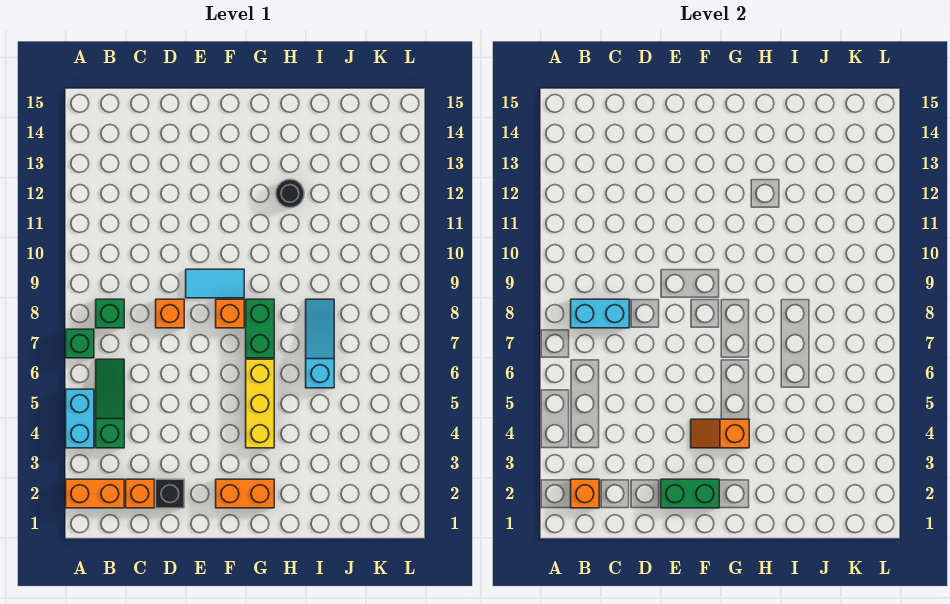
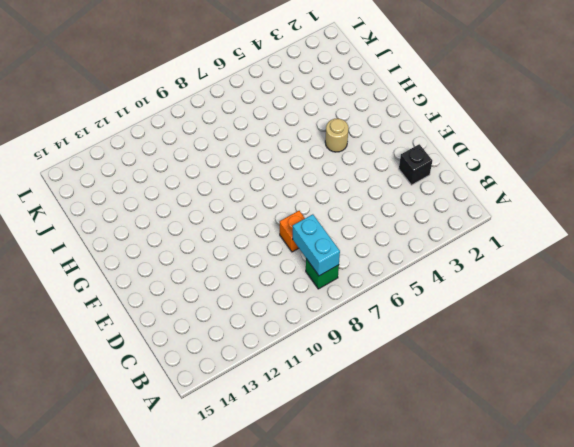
tan 1x1 round brick [325,118,349,152] -> yellow 1x3 brick [246,359,274,448]
none -> orange 1x2 brick [66,479,124,508]
none -> cyan 1x2 brick [66,389,94,448]
none -> green 1x1 brick [66,329,94,358]

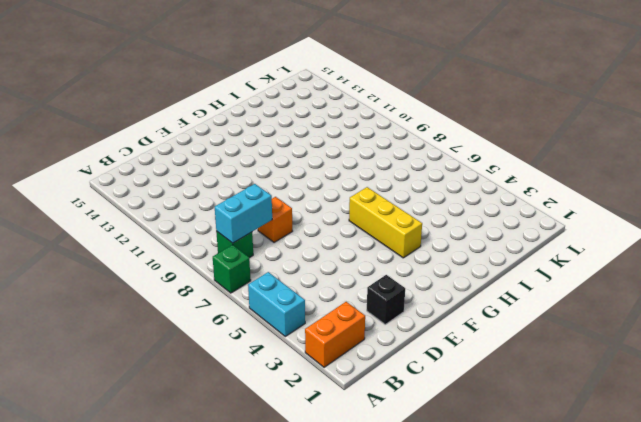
none -> green 1x3 slope [96,359,124,448]
none -> orange 1x1 brick [126,479,154,508]
none -> cyan 1x2 tile [186,269,244,298]

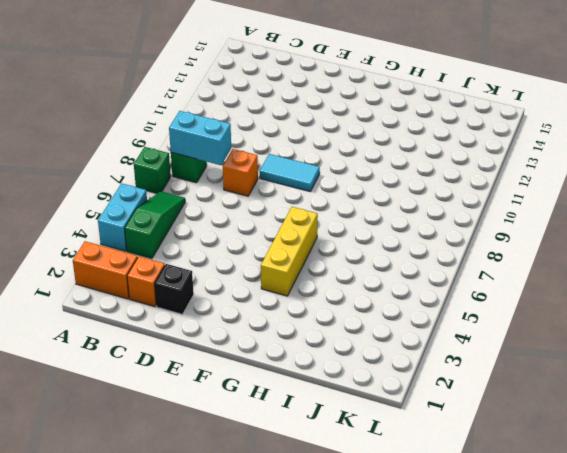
none -> orange 1x2 brick [216,479,274,508]
none -> orange 1x1 brick [216,299,244,328]
none -> green 1x2 brick [246,299,274,358]

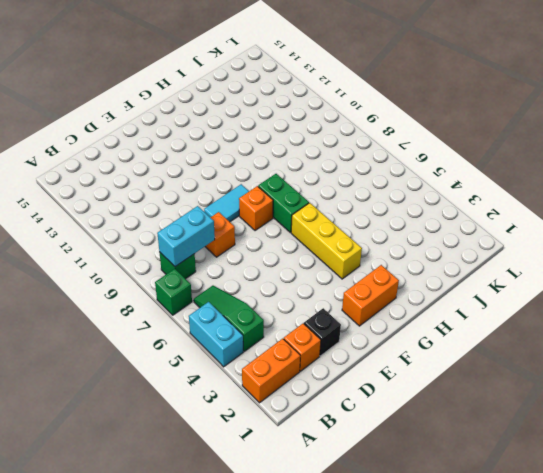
none -> black 1x1 round brick [276,179,304,208]
none -> cyan 1x3 slope [306,299,334,388]
none -> orange 1x1 brick [571,479,599,508]

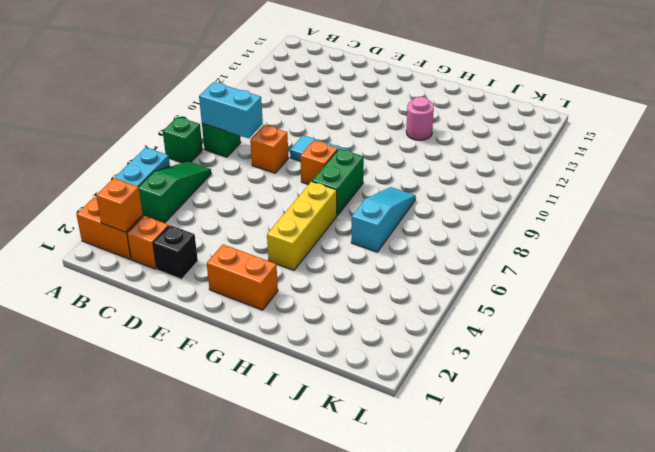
pink 1x1 round brick [406,97,434,140] -> black 1x1 round brick [276,179,304,208]
none -> green 1x2 brick [661,479,719,508]
none -> orange 1x2 slope [691,419,749,448]

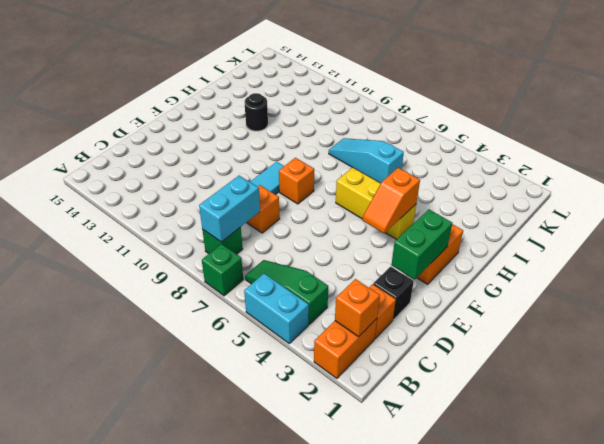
none -> green 1x2 brick [246,299,274,358]

